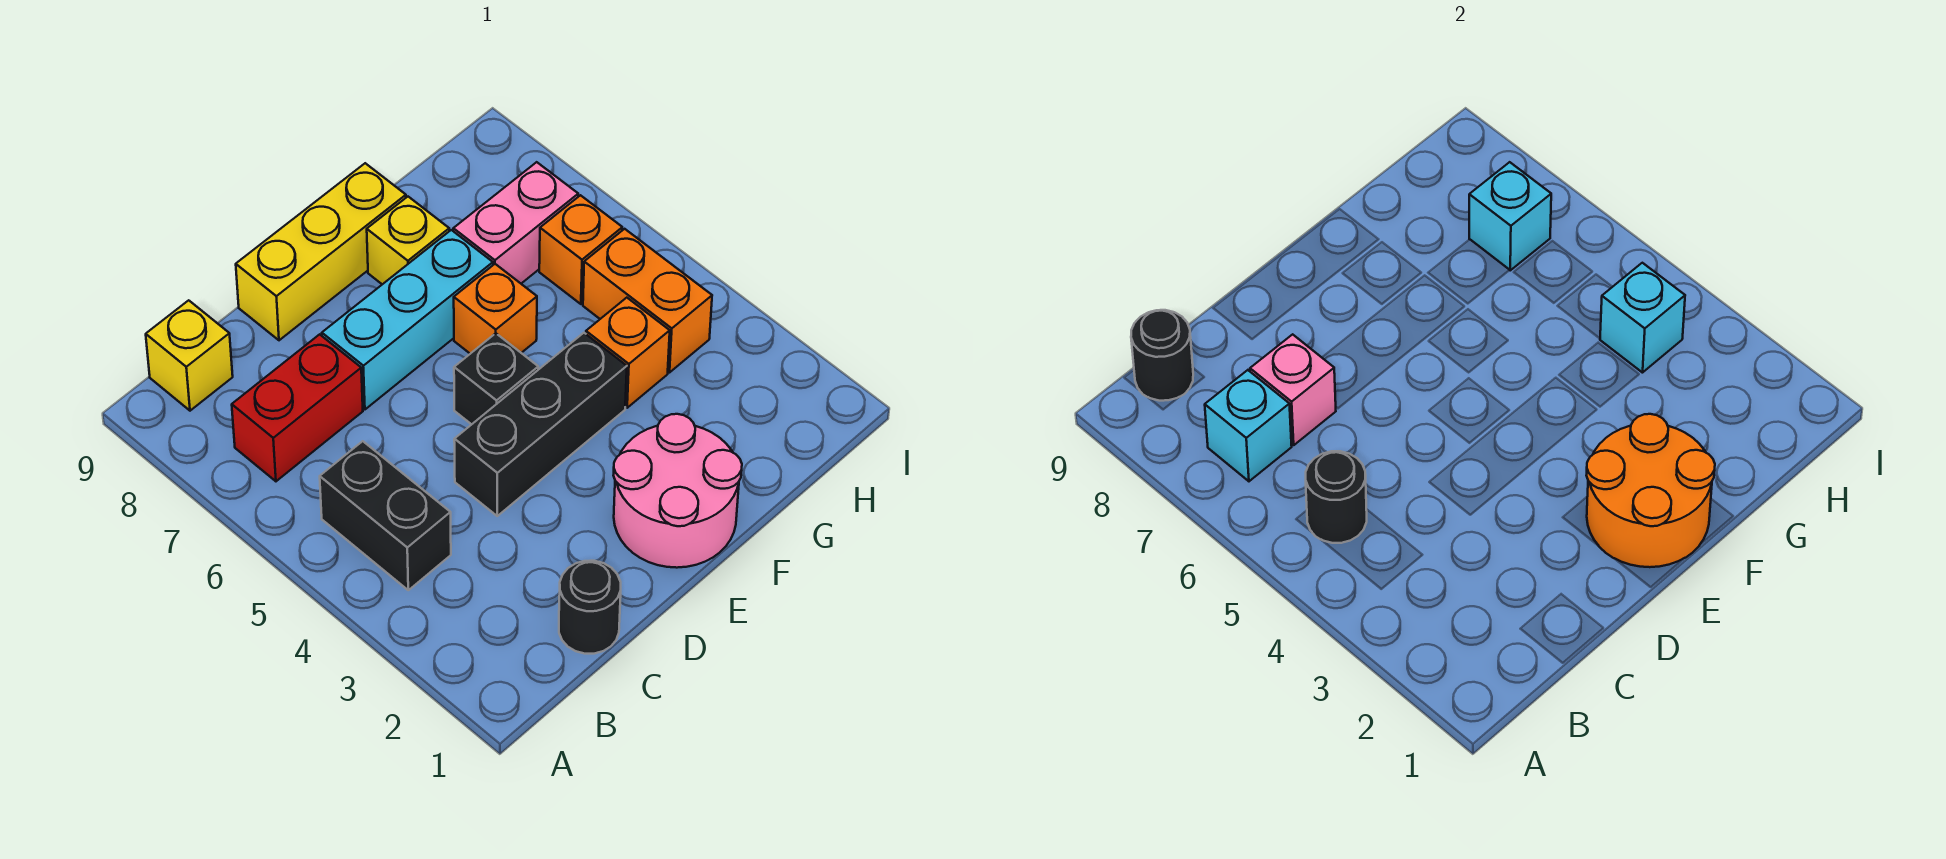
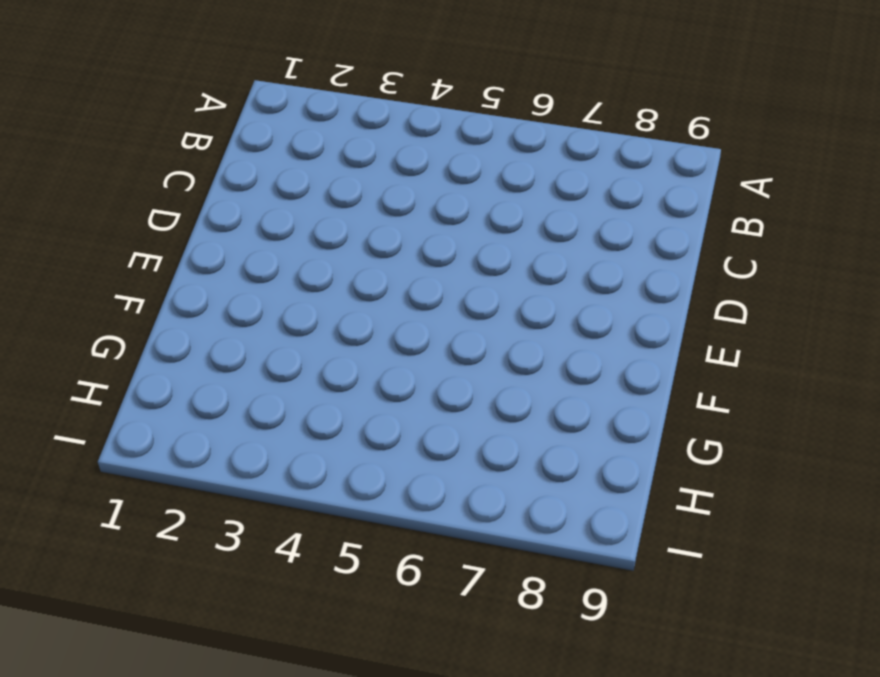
none -> black 1x2 brick [320,441,451,590]
none -> red 1x2 brick [232,334,363,481]
none -> yellow 1x1 brick [146,300,233,411]

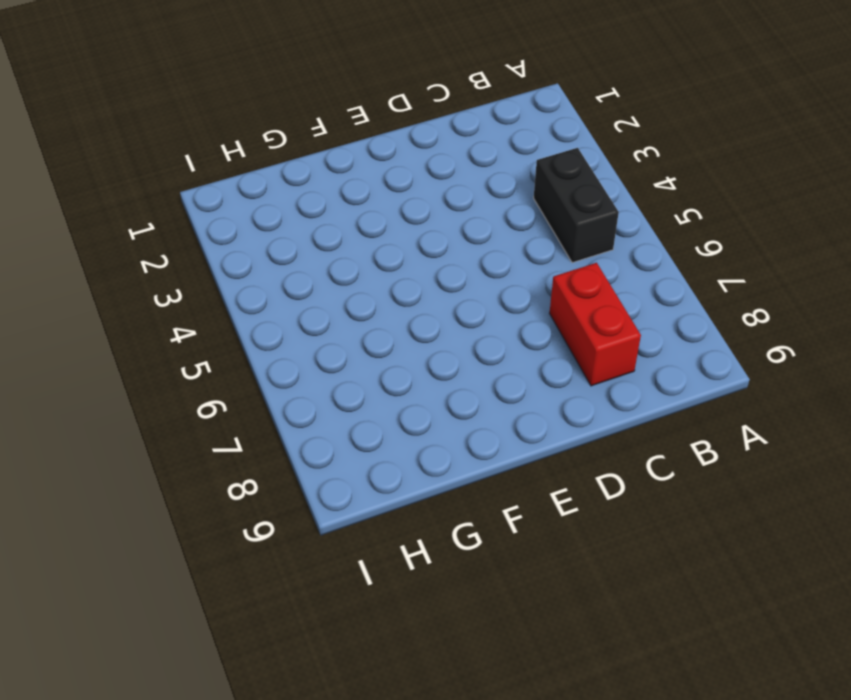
red 1x2 brick [549,263,641,386] -> red 1x2 brick turned to [232,334,363,481]
none -> yellow 1x1 brick [146,300,233,411]
none -> black 1x1 round brick [559,561,621,654]
none -> black 1x3 brick [454,333,627,516]

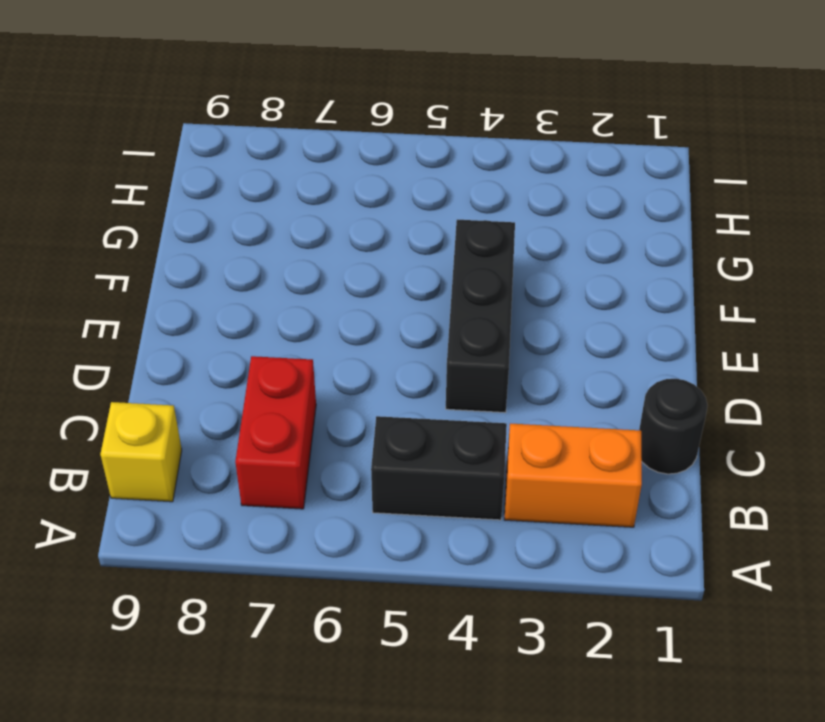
orange 1x2 brick [504,423,642,527] -> orange 1x2 brick moved to [583,229,712,373]
none -> cyan 1x3 brick [322,230,493,409]
none -> yellow 1x3 brick [236,163,406,340]
none -> pink 2x2 round brick [613,414,742,568]

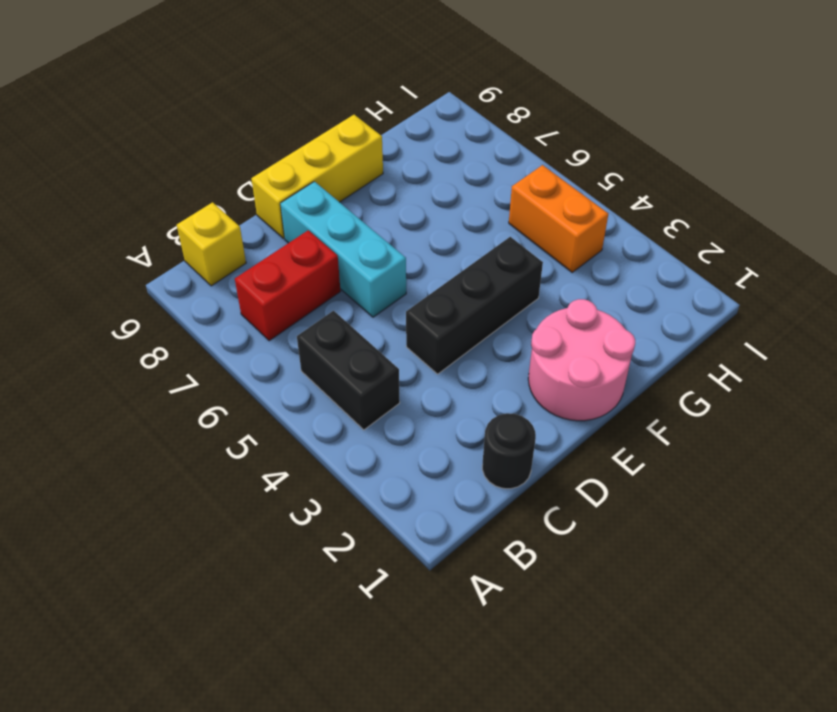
cyan 1x3 brick [280,182,406,317] -> cyan 1x3 brick turned to [322,230,493,409]
none -> black 1x1 brick [454,333,538,424]
none -> orange 1x1 brick [454,264,537,354]
none -> yellow 1x1 brick [367,197,449,284]

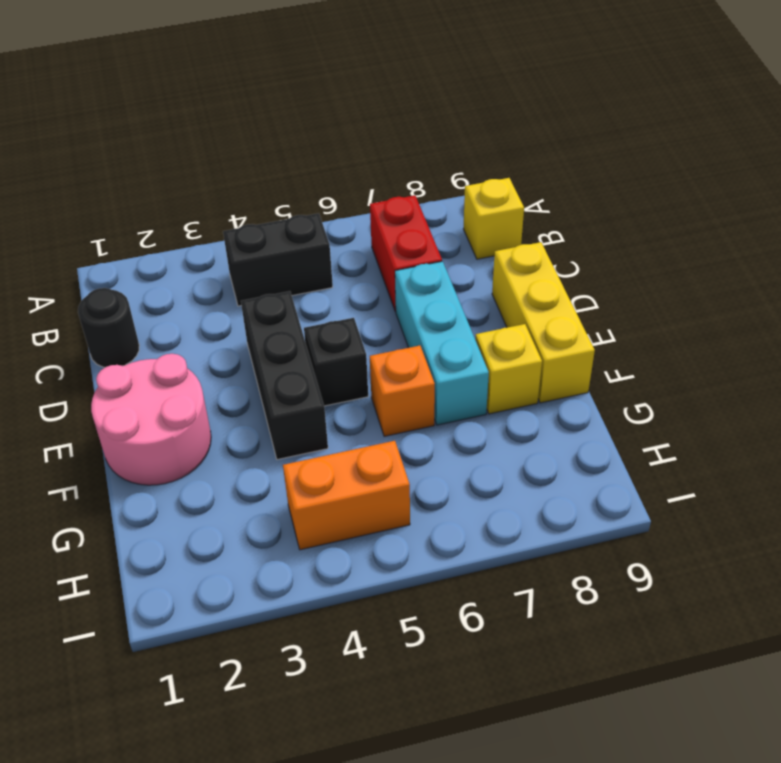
none -> orange 1x1 brick [586,298,670,408]
none -> pink 1x2 brick [453,162,578,283]
none -> orange 1x1 brick [539,195,622,304]

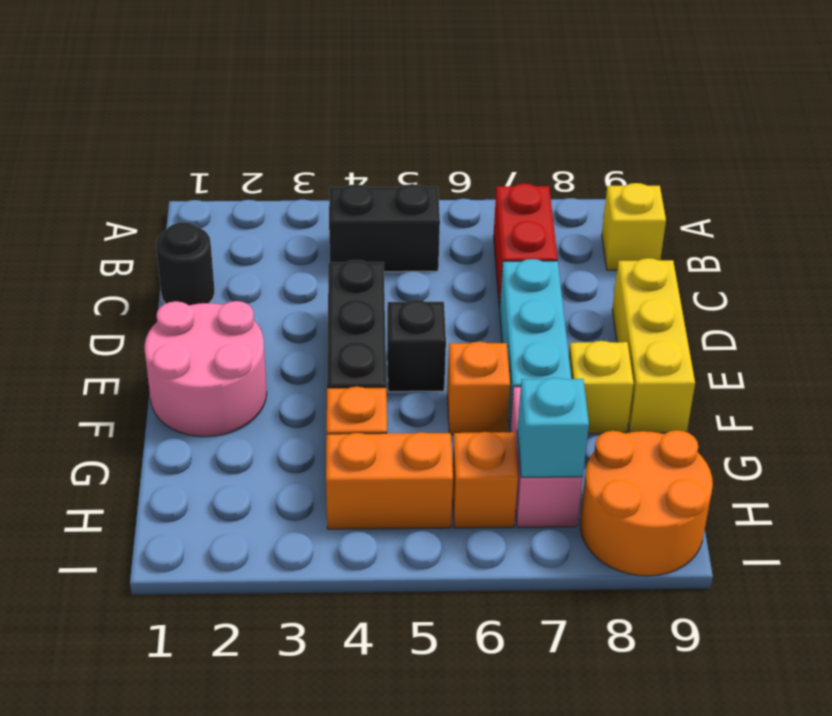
orange 2x2 round brick [580,430,713,576] -> orange 2x2 round brick moved to [1586,414,1715,567]
none -> black 1x1 round brick [1306,451,1367,543]
none -> cyan 1x1 brick [1205,370,1292,481]
none -> black 1x1 round brick [1131,310,1193,401]

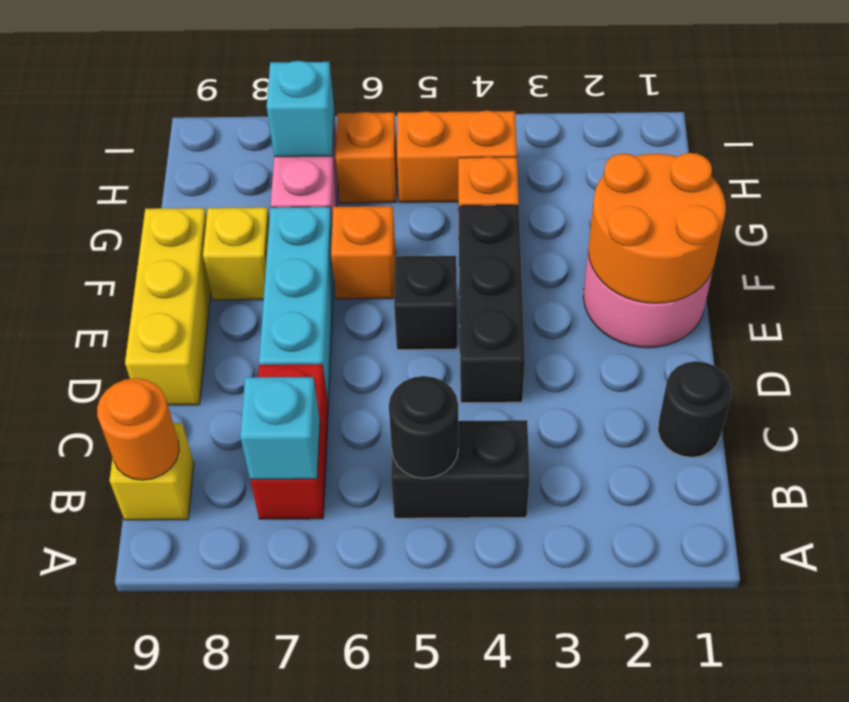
orange 1x1 round brick [97,378,179,480] -> black 1x1 round brick [1131,310,1193,401]
none -> pink 1x1 brick [1250,334,1336,445]
none -> cyan 1x1 brick [1600,263,1685,373]

